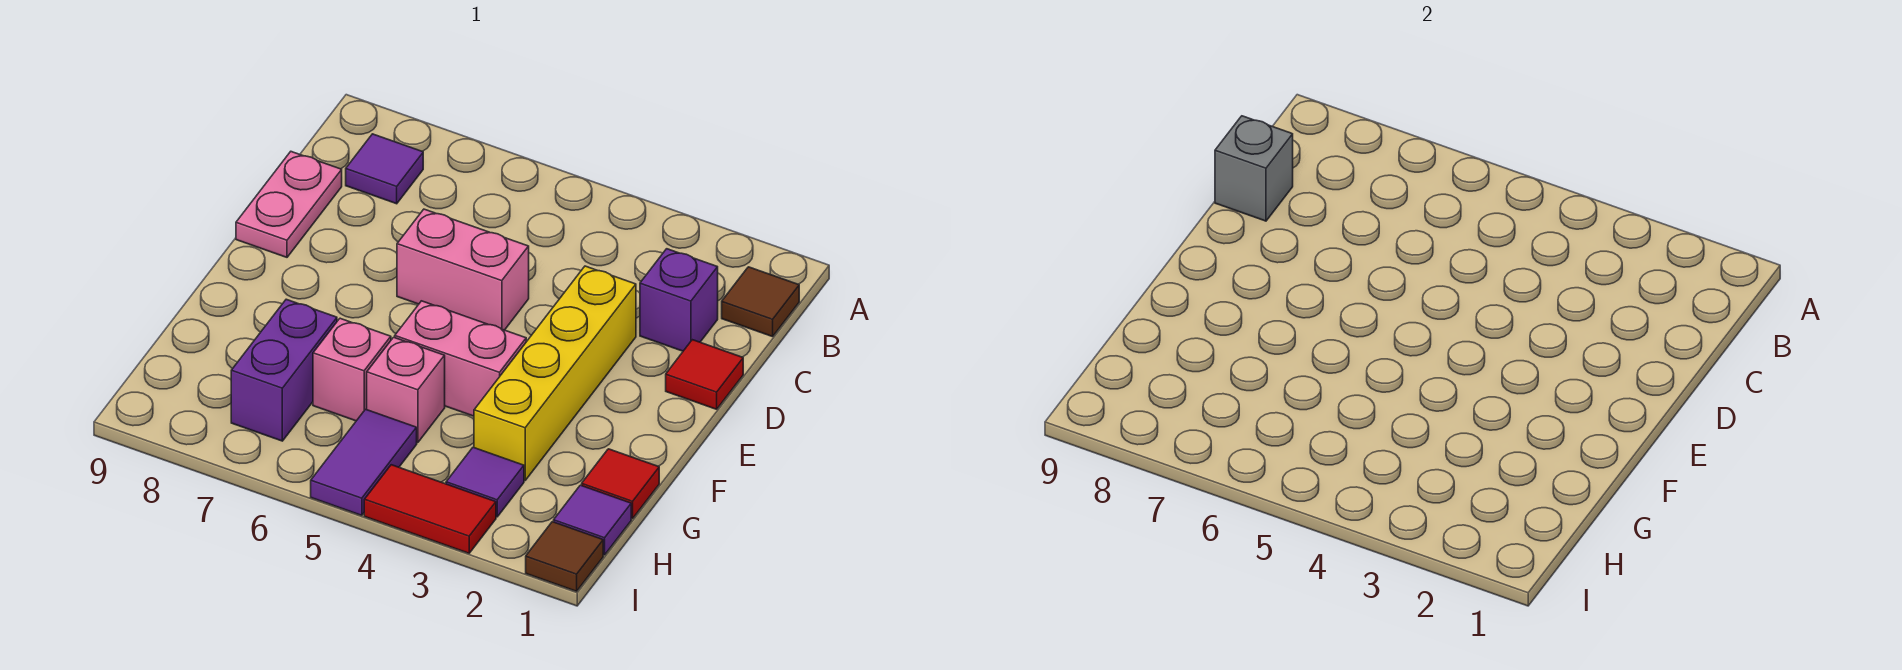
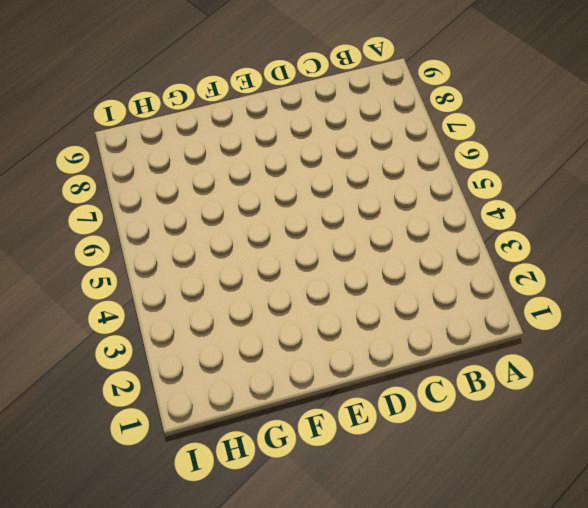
none -> brown 1x1 tile [722,267,799,337]
none -> purple 1x1 tile [346,134,423,204]
none -> purple 1x1 brick [640,249,718,351]

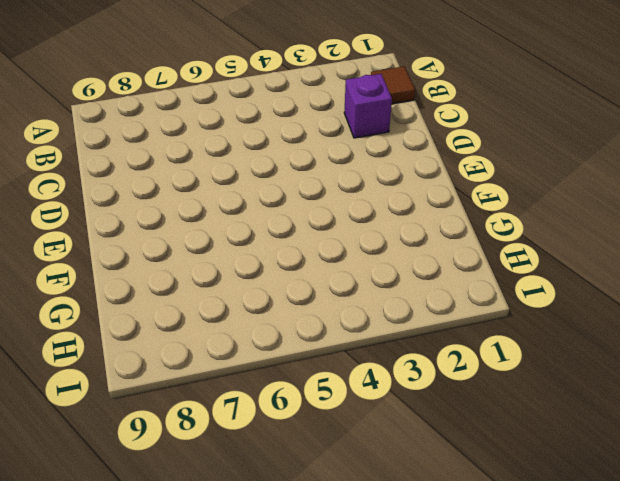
none -> purple 1x1 tile [346,134,423,204]
none -> pink 1x2 plate [236,152,342,257]
none -> red 1x1 tile [666,340,743,409]

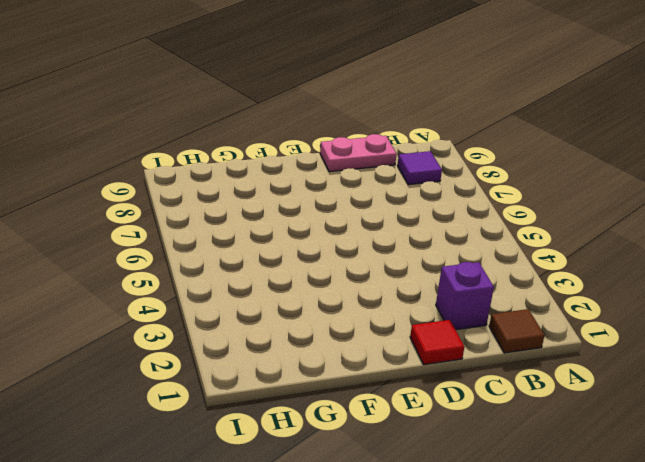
none -> yellow 1x4 brick [474,266,636,481]
none -> pink 1x2 brick [397,209,529,330]
none -> pink 1x2 brick [395,301,526,416]

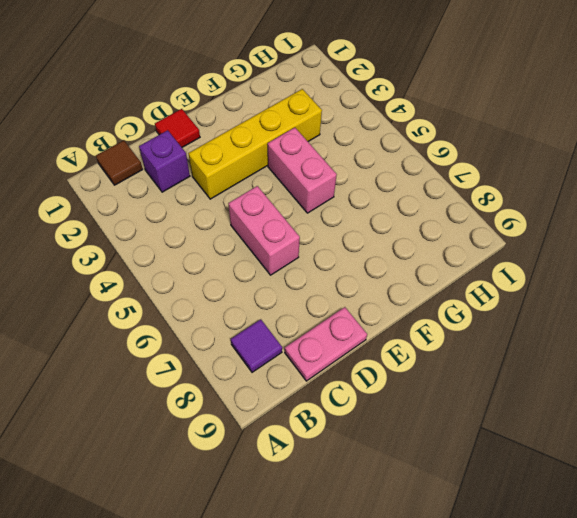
none -> red 1x1 tile [582,449,659,519]
none -> pink 1x1 brick [367,337,445,443]
none -> pink 1x1 brick [313,318,391,421]

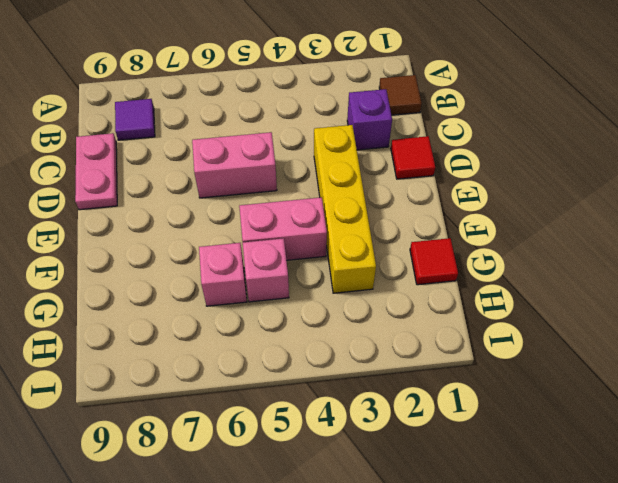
none -> purple 1x2 brick [231,299,337,441]
none -> purple 1x1 tile [554,485,631,555]
none -> purple 1x1 tile [446,447,524,517]

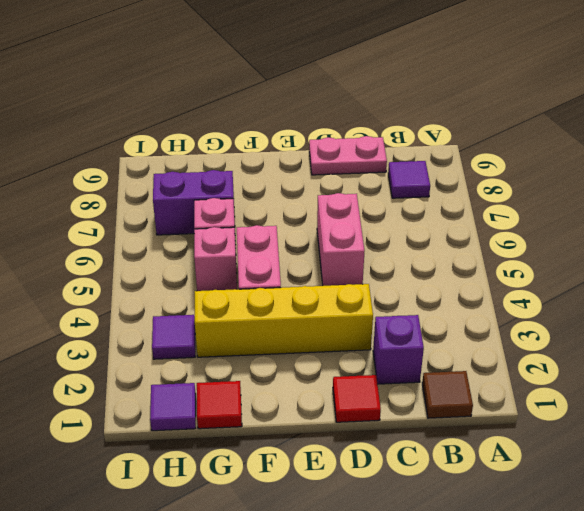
none -> purple 1x2 tile [311,409,417,515]
none -> brown 1x1 tile [526,522,603,591]
none -> red 1x2 tile [364,465,496,553]

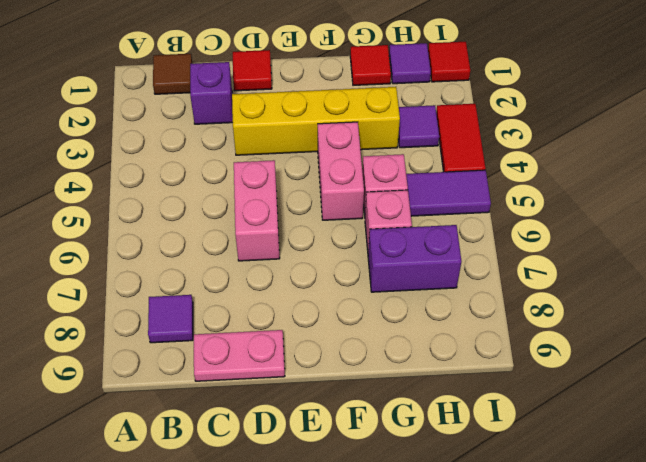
red 1x1 tile [428,42,470,82] -> brown 1x1 tile [526,522,603,591]
none -> grey 1x1 brick [1215,116,1293,221]

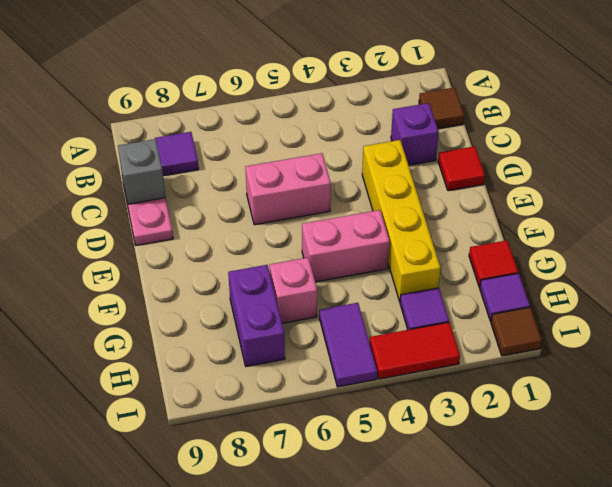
none -> pink 1x1 brick [367,337,445,443]

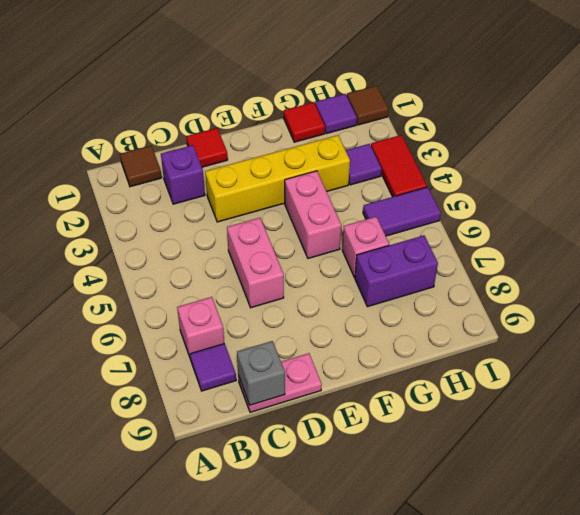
pink 1x1 brick [177,297,224,359] -> pink 1x1 brick moved to [367,337,445,443]

